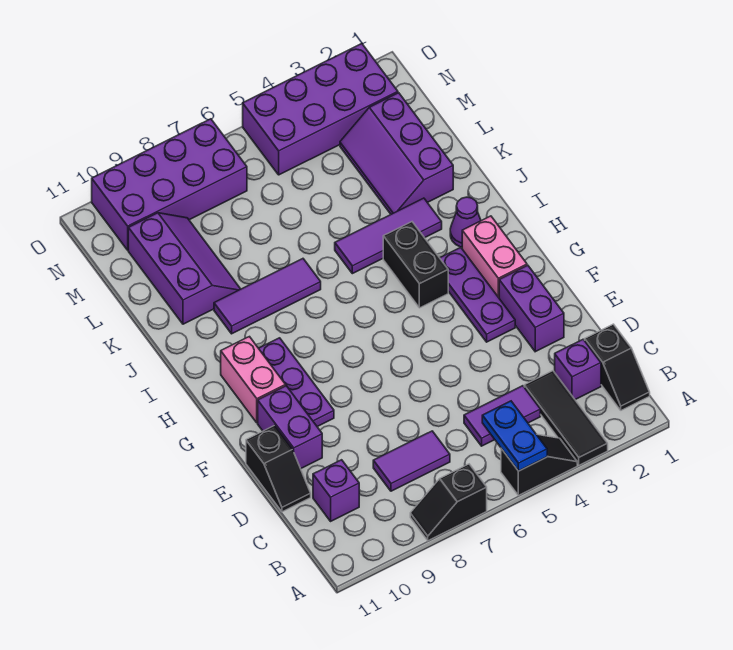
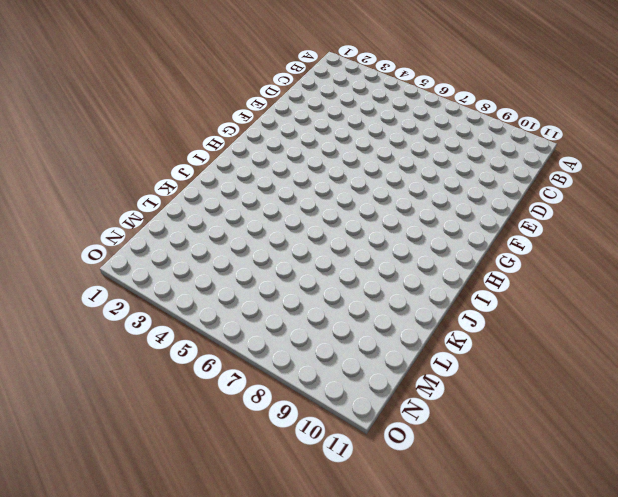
none -> black 1x3 tile [524,371,608,465]
none -> black 1x2 slope [501,434,577,495]
none -> black 1x2 slope [410,464,487,541]

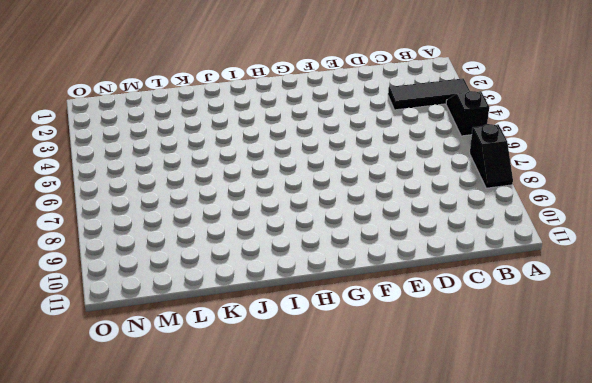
none -> black 1x2 slope [585,324,650,410]
none -> purple 1x1 brick [555,339,601,400]
none -> purple 1x2 tile [464,386,540,446]

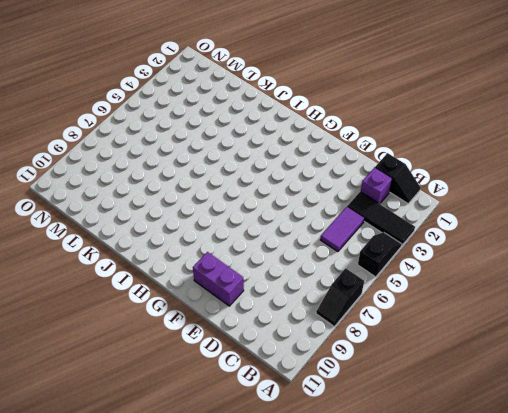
none -> purple 1x2 tile [373,431,450,491]
none -> purple 1x1 brick [313,460,359,521]
none -> black 1x2 slope [246,426,311,512]

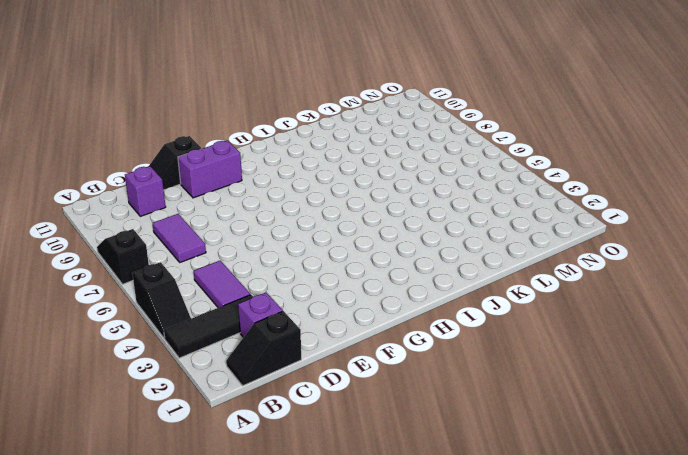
none -> purple 1x2 brick [499,265,564,352]
none -> purple 1x3 plate [440,247,515,342]
none -> purple 1x3 plate [259,338,334,427]

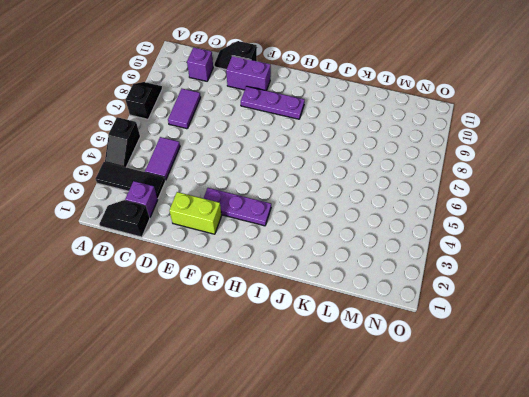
lime 1x2 brick [169,192,222,234] -> purple 1x2 brick [499,265,564,352]
none -> pink 1x2 brick [462,216,527,298]
none -> pink 1x2 brick [221,337,285,423]
none -> black 1x2 brick [383,222,448,308]

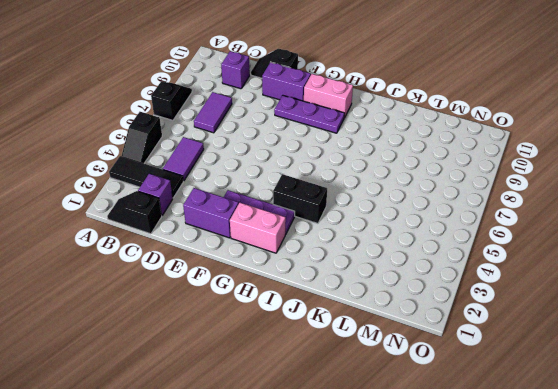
none -> purple 1x1 cone [450,197,481,247]
none -> purple 1x3 tile [335,198,442,274]
none -> purple 1x3 tile [214,259,321,334]

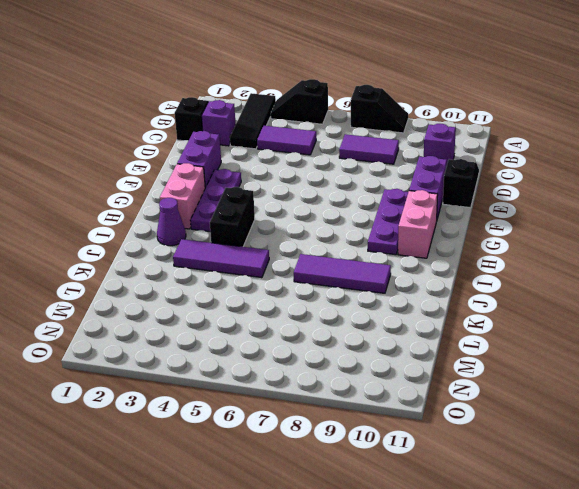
none -> purple 2x3 slope [340,93,453,214]
none -> purple 2x3 slope [128,213,240,324]
none -> purple 2x4 brick [243,44,398,175]

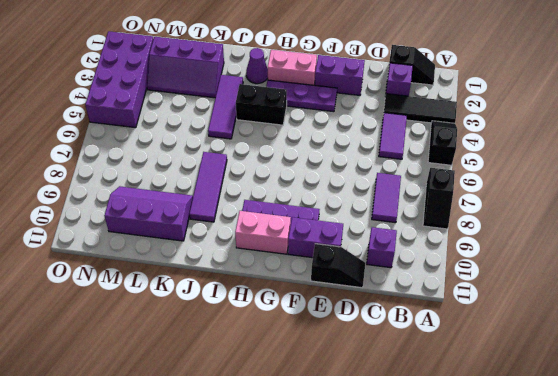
none -> purple 2x4 brick [92,119,247,250]
none -> blue 1x2 plate [482,401,547,471]

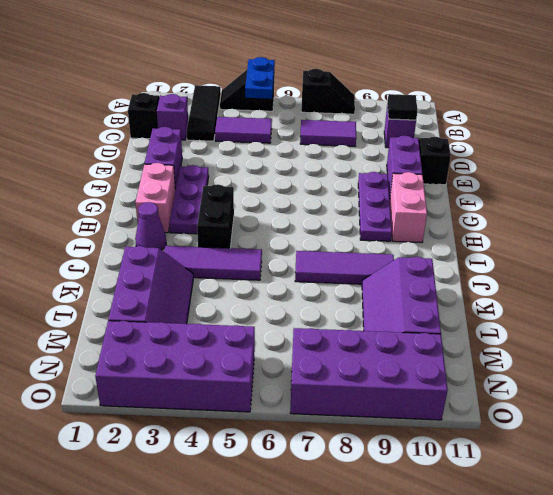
black 1x1 tile [387,94,418,120] -> none

